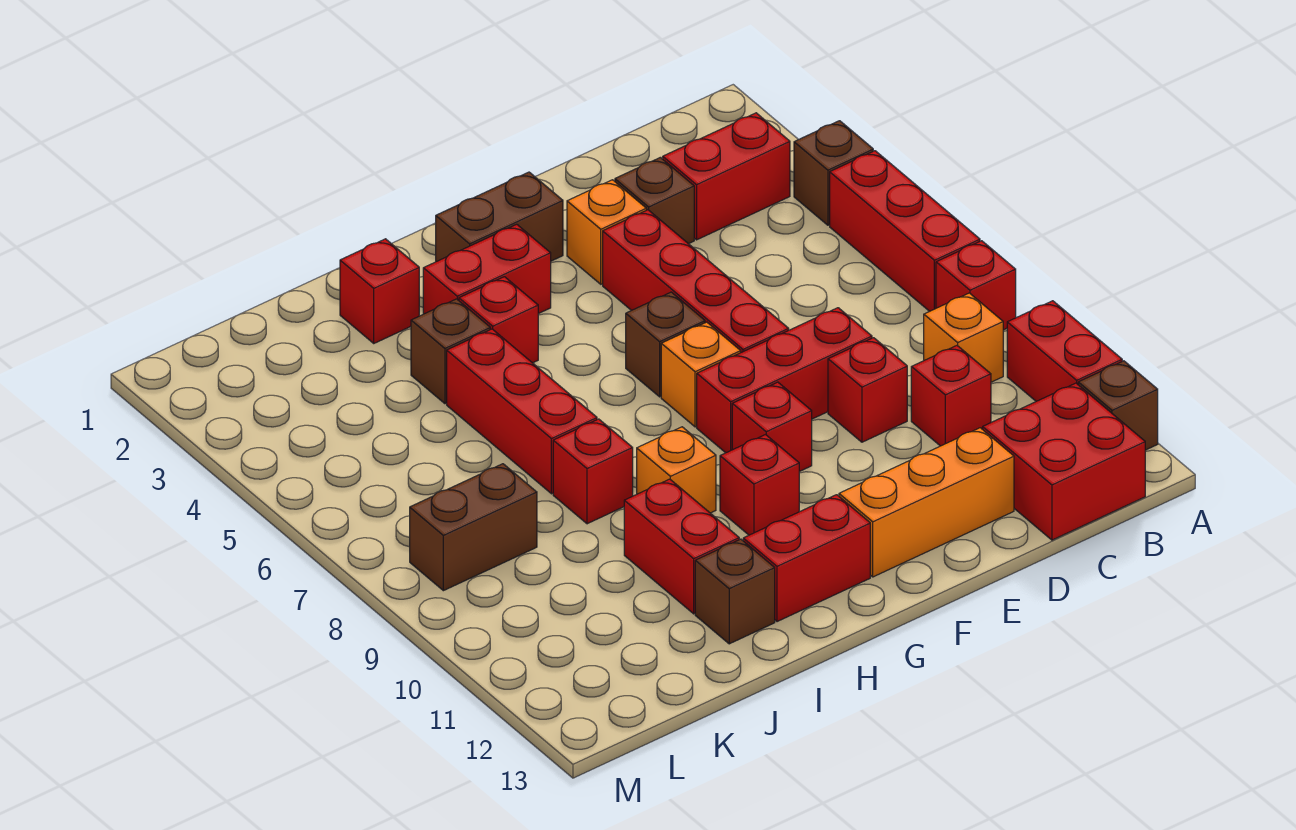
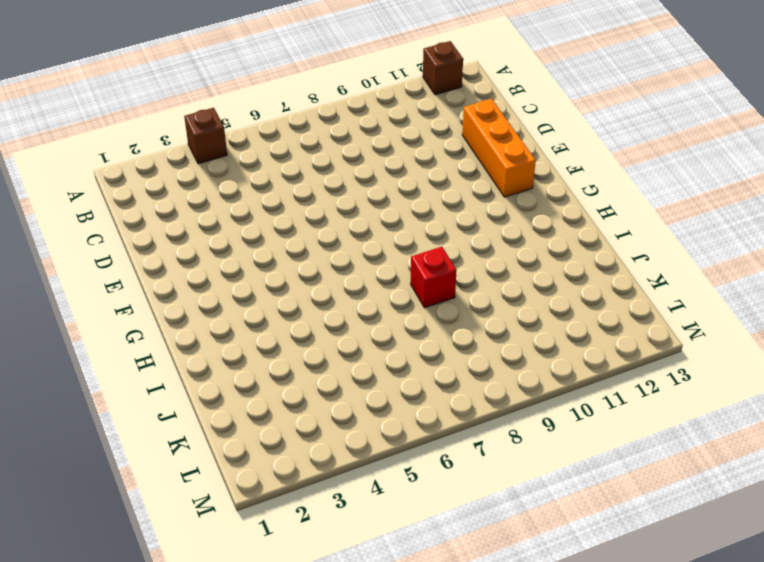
none -> red 1x3 brick [830,151,980,311]
none -> red 1x1 brick [936,241,1016,330]
none -> red 1x2 brick [1007,301,1122,401]
none -> red 1x2 brick [663,113,790,240]

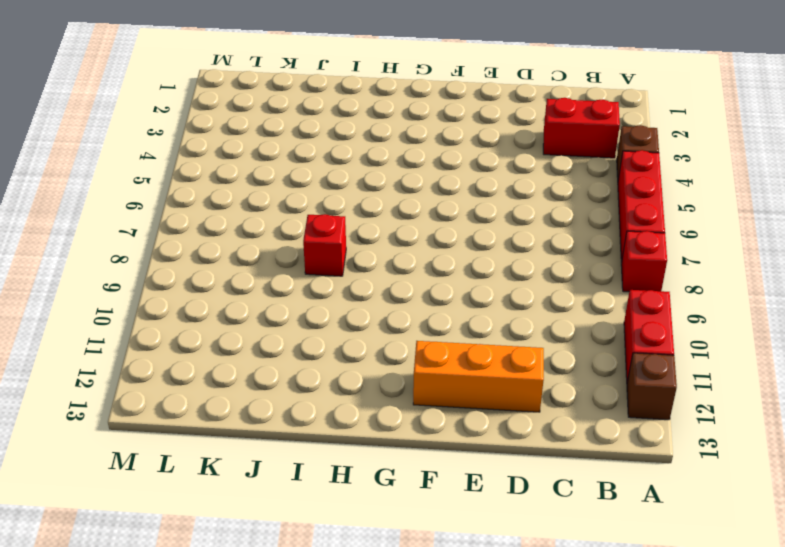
none -> orange 1x1 brick [924,293,1003,382]
none -> red 2x2 brick [983,383,1145,540]
none -> red 1x1 brick [911,346,991,446]
none -> brown 1x1 brick [615,157,694,244]

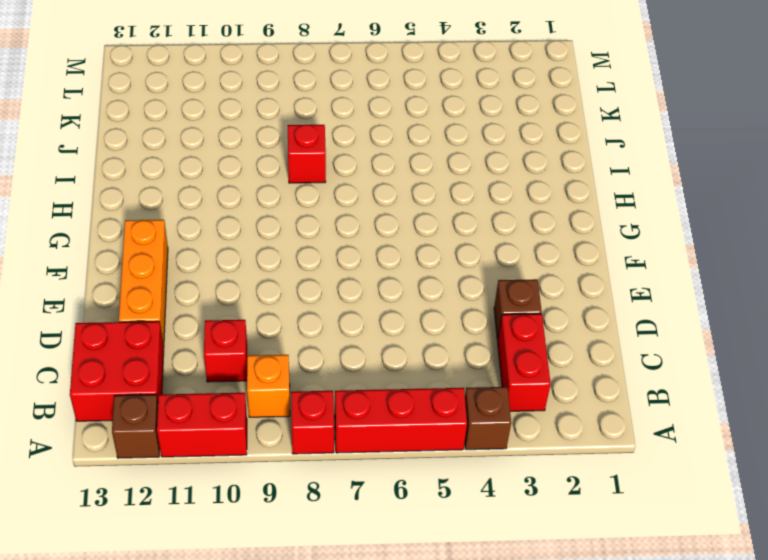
none -> red 1x3 brick [697,308,872,453]
none -> red 1x1 brick [828,338,907,442]
none -> orange 1x1 brick [567,180,646,284]
none -> red 1x4 brick [603,210,789,352]

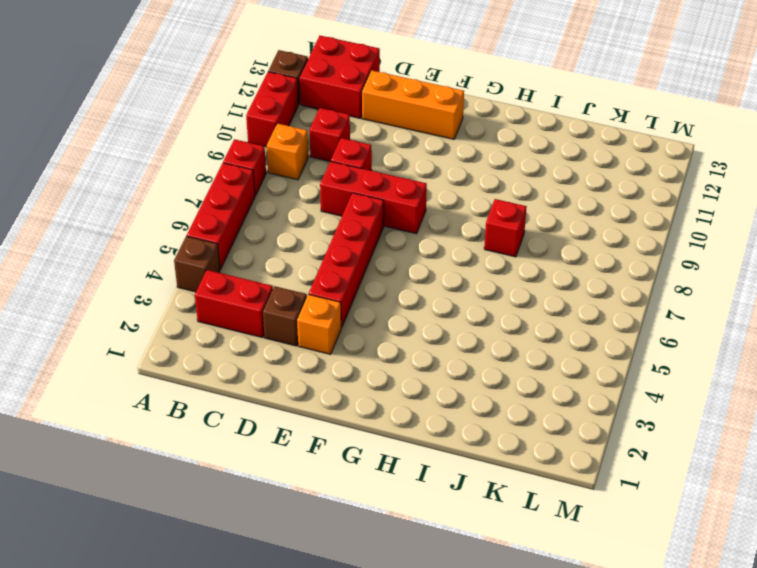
none -> brown 1x2 brick [436,172,563,262]
none -> brown 1x1 brick [626,292,705,397]
none -> orange 1x1 brick [661,322,741,427]
none -> red 1x1 brick [732,382,812,472]

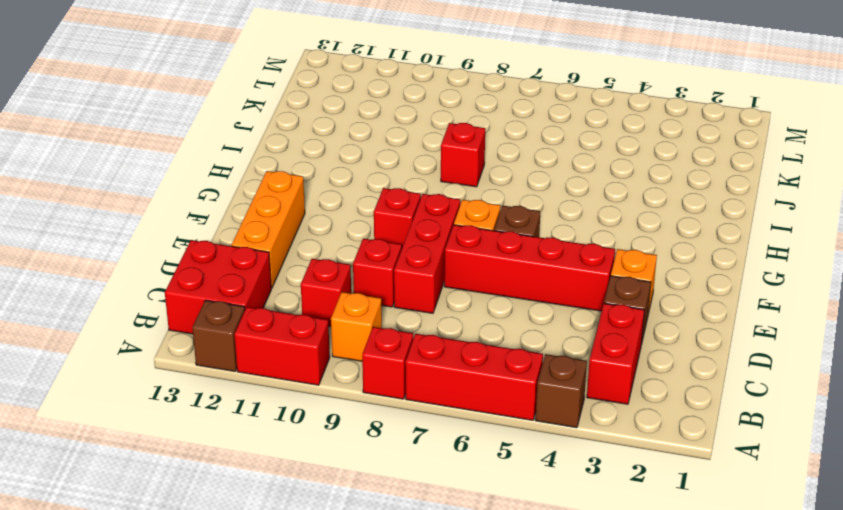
none -> brown 1x2 brick [436,172,563,262]
none -> red 1x2 brick [423,224,551,314]
none -> red 1x1 brick [720,435,799,535]
none -> red 1x2 brick [743,495,870,622]

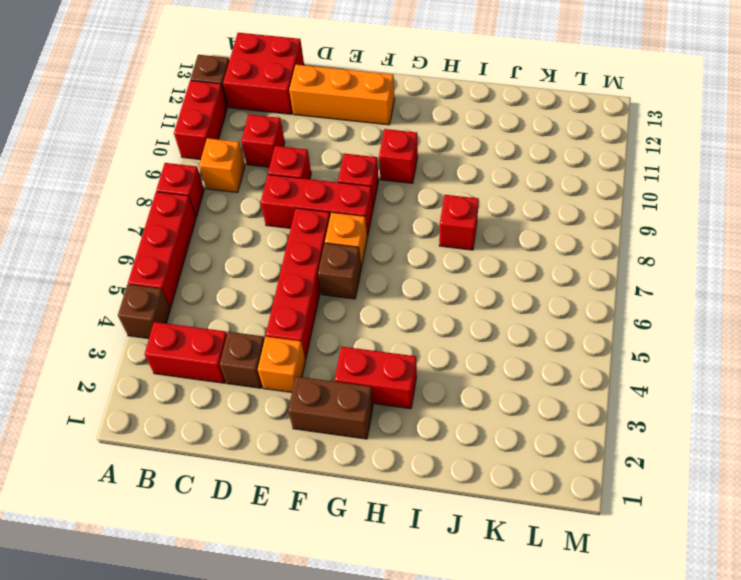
none -> red 1x2 brick [743,495,870,622]
none -> red 1x1 brick [459,277,538,363]
none -> orange 1x1 brick [637,427,716,513]
none -> red 1x1 brick [340,239,419,343]

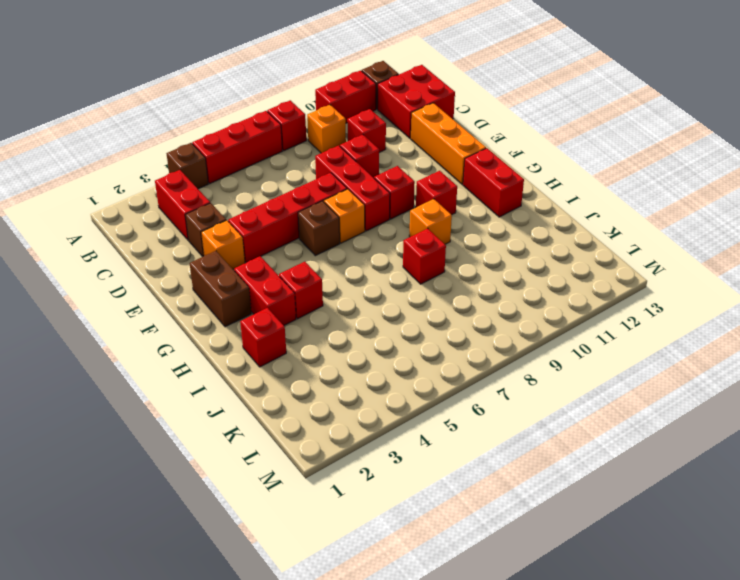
none -> brown 1x1 brick [411,299,490,404]
none -> red 1x3 brick [447,329,597,494]
none -> red 1x2 brick [624,479,739,614]
none -> brown 1x1 brick [695,539,775,644]

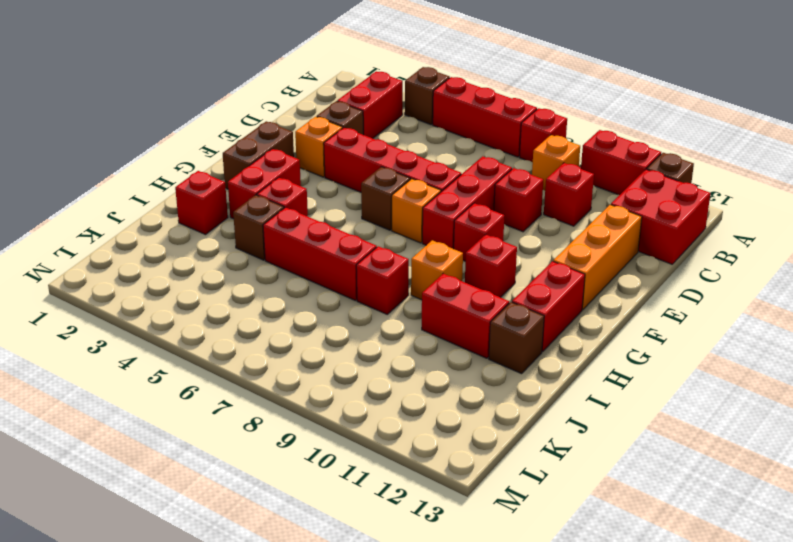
none -> brown 1x2 brick [410,464,537,591]

